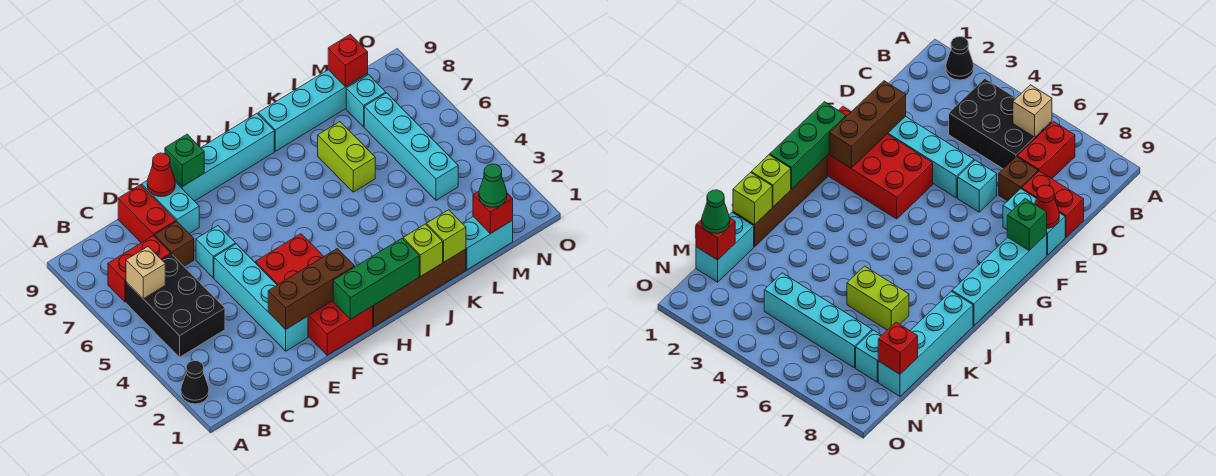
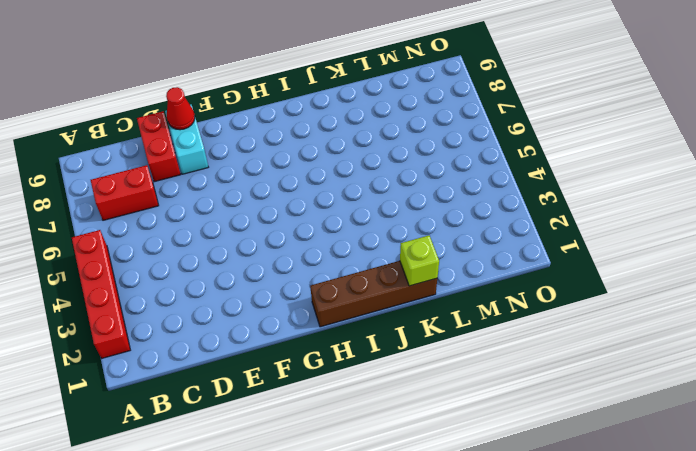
red 1x4 brick [72,230,130,358] -> black 1x1 cone [181,361,209,404]
none -> black 2x3 brick [126,254,225,357]
none -> brown 1x1 brick [155,221,194,266]
none -> cyan 1x4 brick [214,244,308,351]

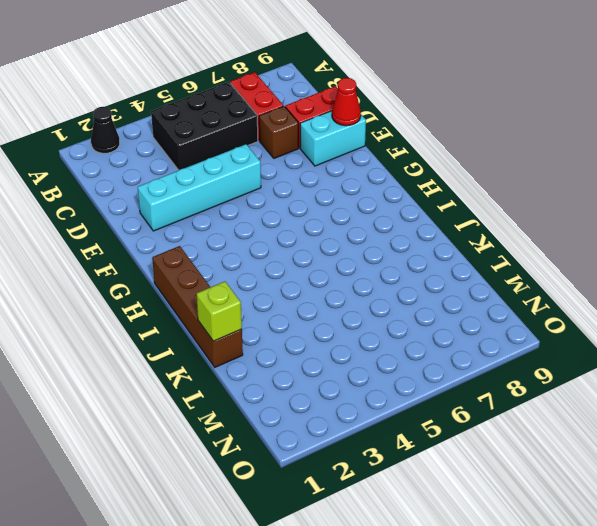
none -> cyan 1x1 brick [196,226,235,278]
none -> red 2x4 brick [256,234,373,355]
none -> cyan 1x4 brick [175,114,274,201]

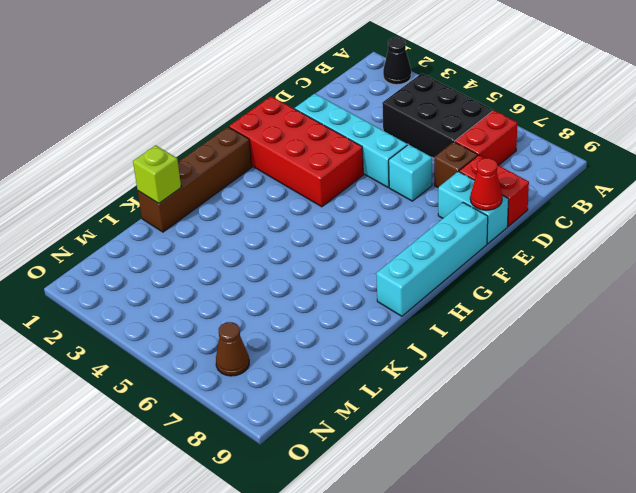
brown 1x1 cone [216,322,249,376] -> none
none -> cyan 1x4 brick [258,70,368,151]
none -> lime 1x2 brick [318,122,375,192]
none -> cyan 1x2 brick [462,217,513,270]

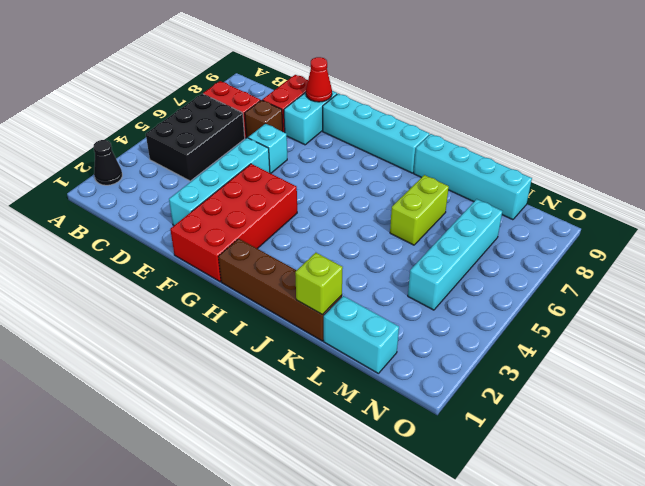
none -> cyan 1x1 brick [346,75,386,127]
none -> tan 1x1 brick [126,247,165,299]
none -> brown 1x3 brick [268,249,355,329]

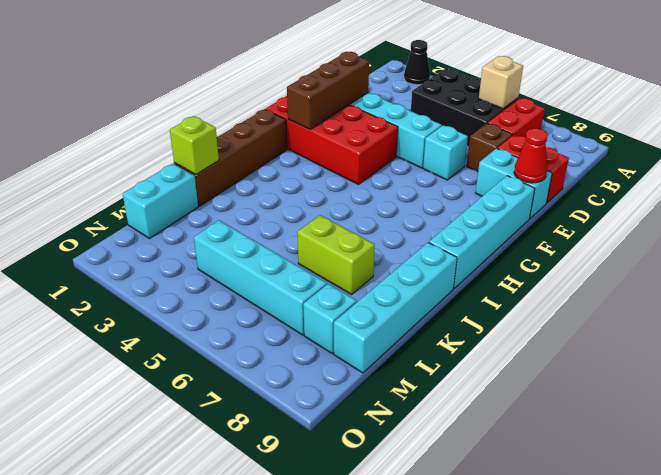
none -> green 1x1 brick [165,134,204,187]
none -> green 1x3 brick [333,239,419,319]
none -> lime 1x1 brick [403,224,443,277]

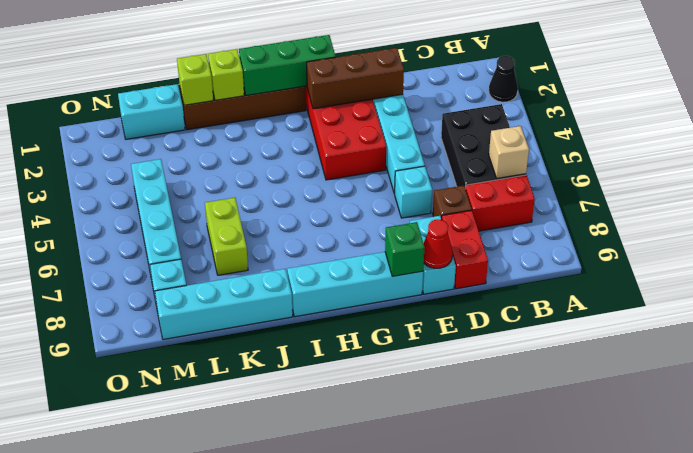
none -> red 1x1 brick [473,191,513,234]
none -> red 1x1 brick [328,34,368,87]
none -> green 1x1 cone [479,164,507,207]

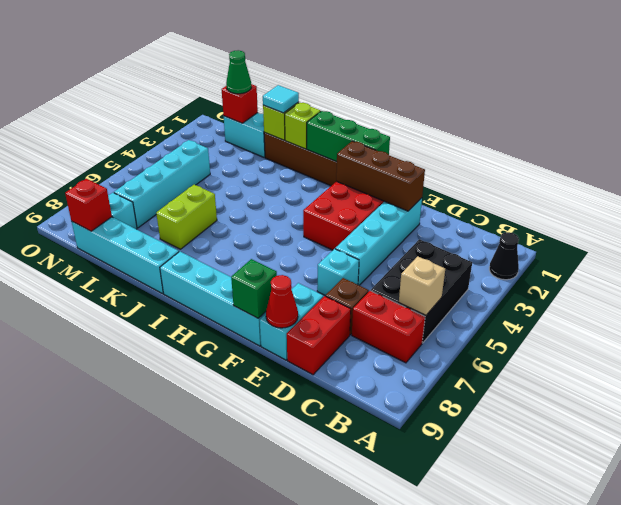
cyan 1x1 tile [263,85,299,113] -> none

